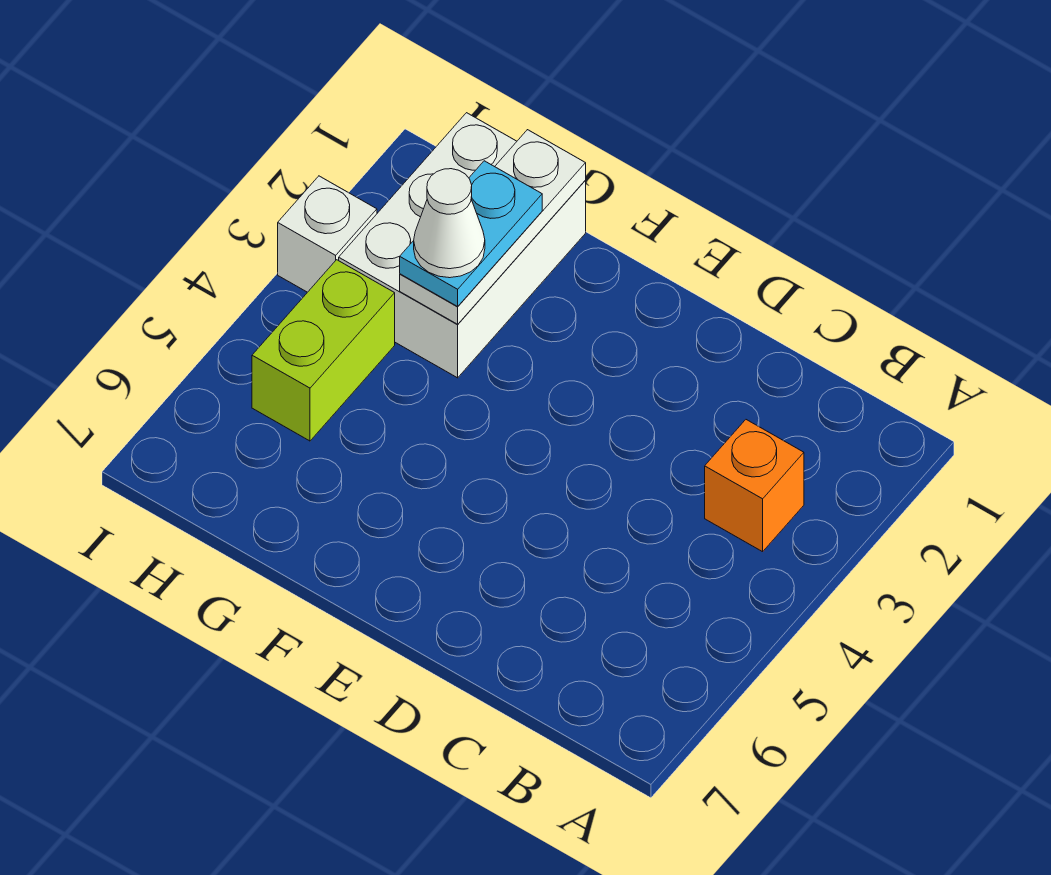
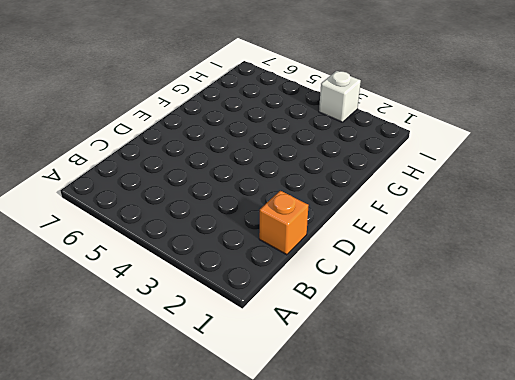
orange 1x1 brick [259,191,309,255] -> orange 1x1 brick moved to [705,420,804,552]
none -> white 2x3 brick [339,113,586,378]
none -> lime 1x2 brick [252,260,395,441]

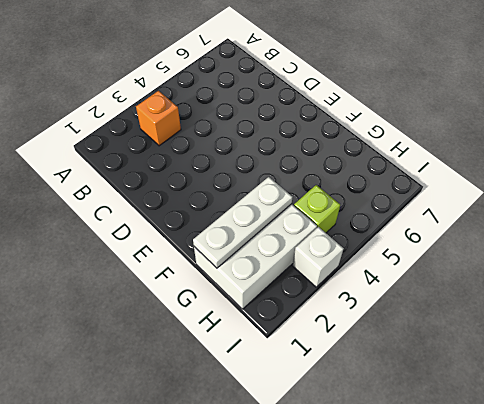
lime 1x1 brick [294,185,340,233] -> lime 1x2 brick [252,260,395,441]
none -> cyan 1x2 plate [400,161,542,306]
none -> white 1x1 cone [414,169,485,278]

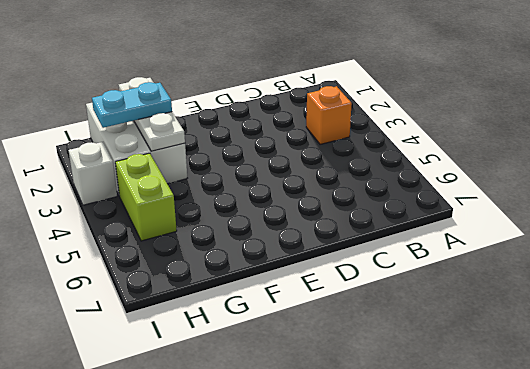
cyan 1x2 plate [92,82,172,128] -> cyan 1x2 plate turned to [400,161,542,306]
none -> white 1x1 cone [414,169,485,278]

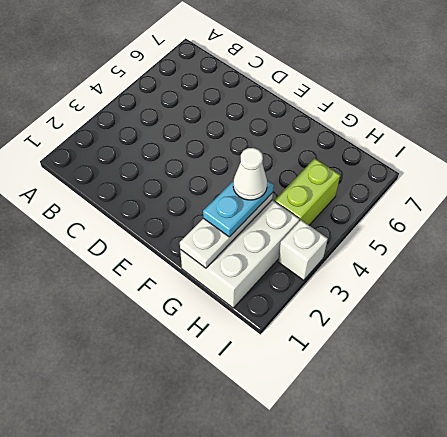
none -> orange 1x1 brick [705,420,804,552]

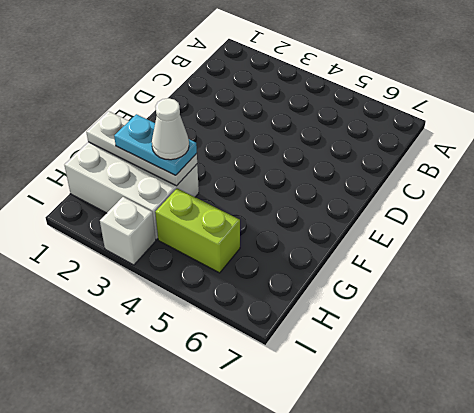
none -> orange 1x1 brick [705,420,804,552]

